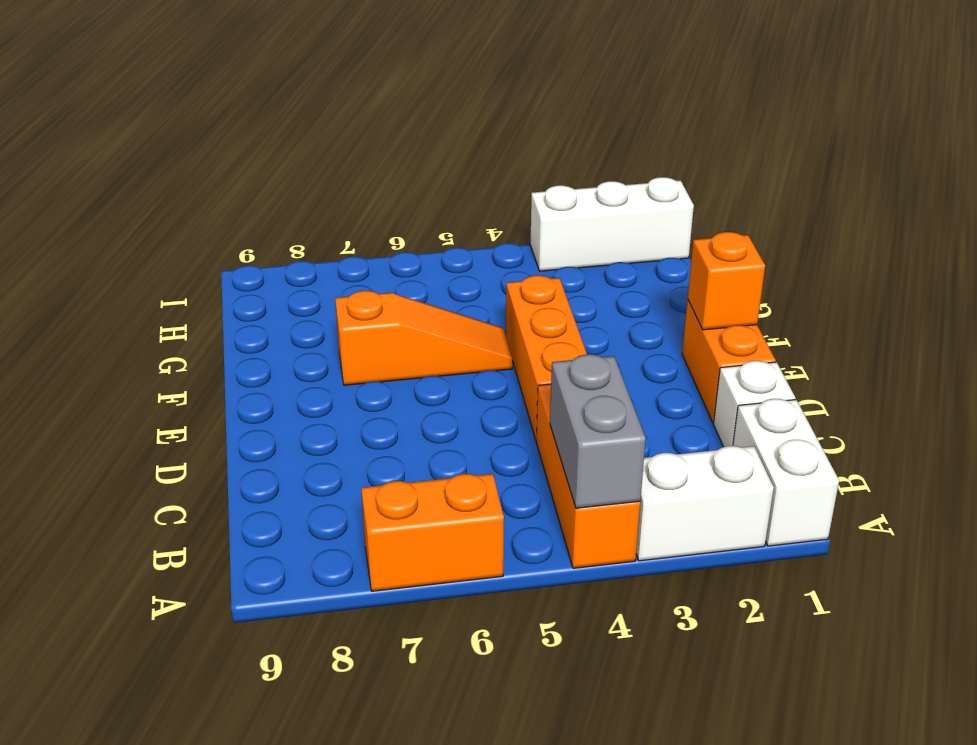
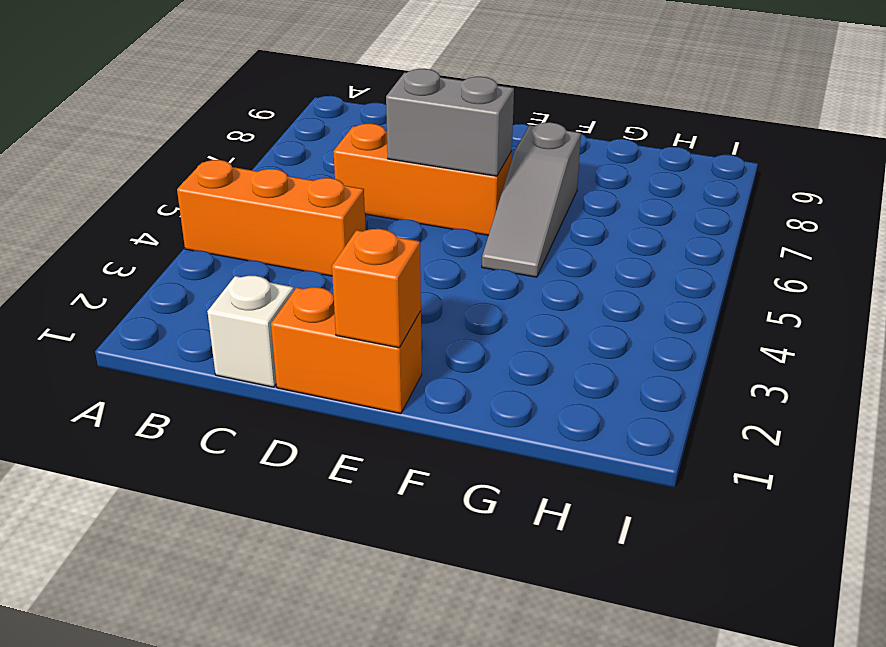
orange 1x3 brick [333,124,512,235] -> orange 1x3 brick moved to [506,275,587,441]
grey 1x2 brick [386,69,514,176] -> grey 1x2 brick moved to [550,354,646,508]
grey 1x3 slope [482,122,581,277] -> orange 1x3 slope [335,291,512,385]
none -> white 1x2 brick [733,399,839,546]
none -> white 1x2 brick [636,446,774,561]

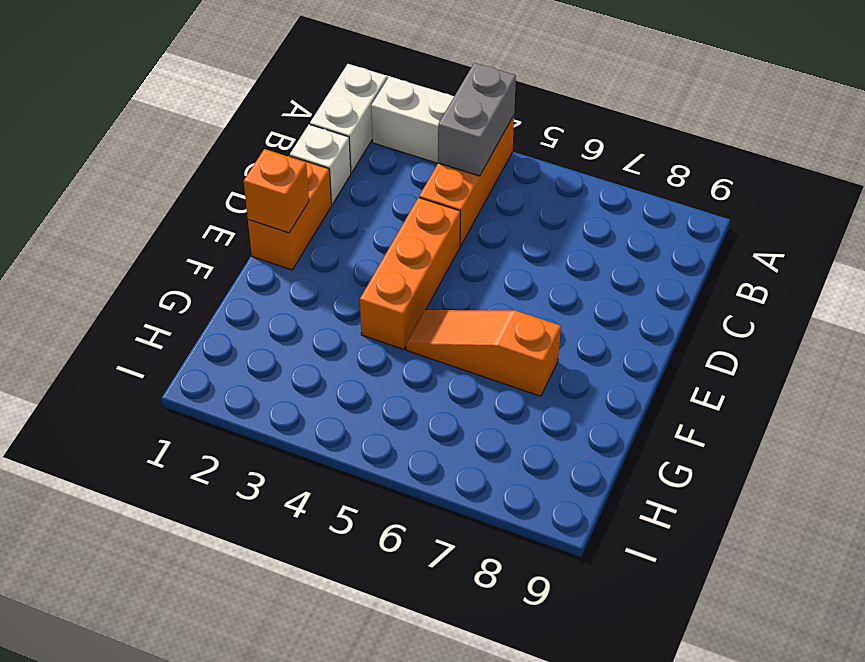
none -> orange 1x2 brick [361,474,504,591]
none -> white 1x3 brick [530,177,694,271]

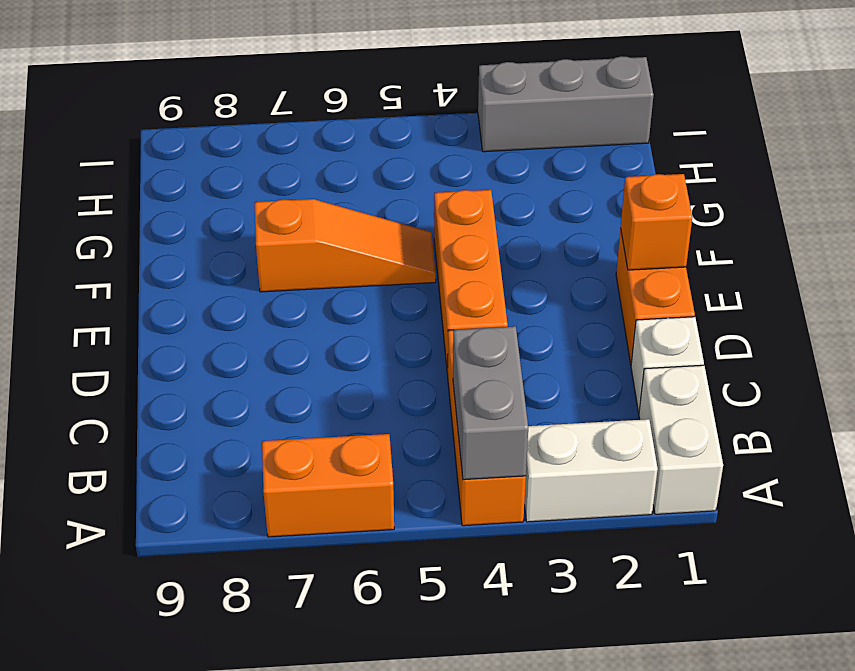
grey 1x3 brick [478,56,653,152] -> white 1x3 brick [530,177,694,271]

